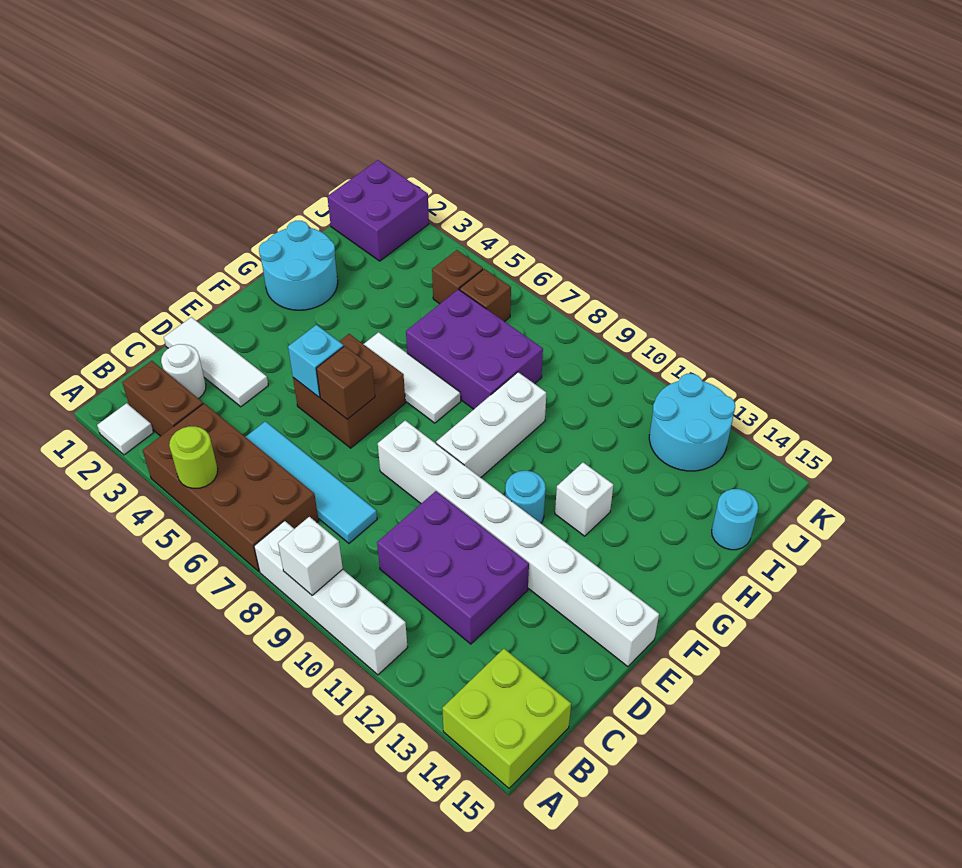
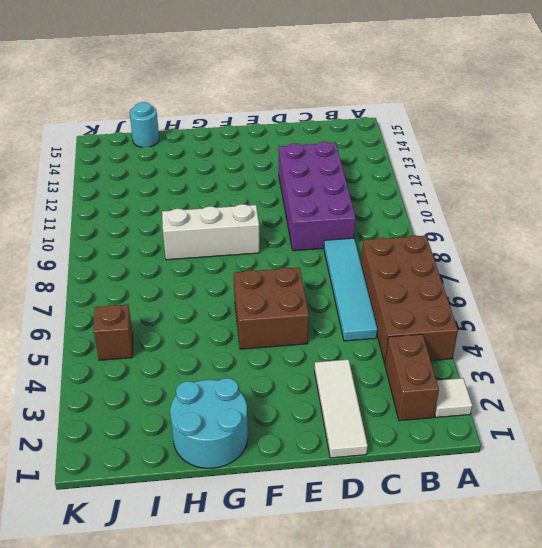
purple 2x4 brick [279,142,356,251] -> purple 2x3 brick [377,491,529,644]
none -> white 1x4 brick [254,521,408,675]
none -> lime 2x2 brick [442,649,571,788]
none -> white 1x1 round brick [161,344,206,398]

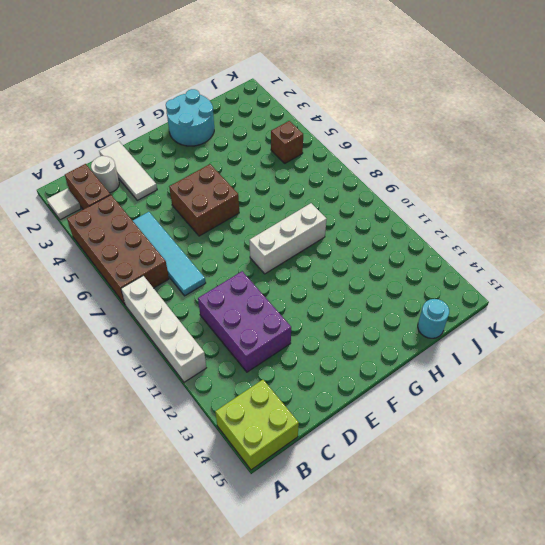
none -> white 1x8 brick [378,420,659,667]
none -> cyan 1x1 round brick [505,471,546,523]
none -> white 1x3 tile [364,332,461,423]

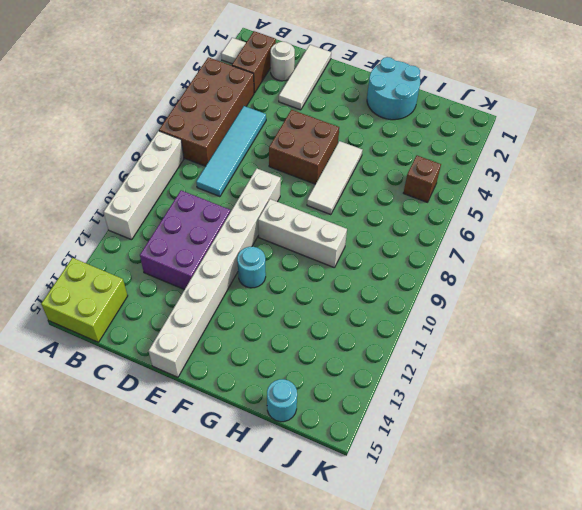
none -> white 1x1 brick [555,462,613,536]
none -> purple 2x3 brick [406,289,543,409]
none -> purple 2x2 brick [327,160,429,261]

